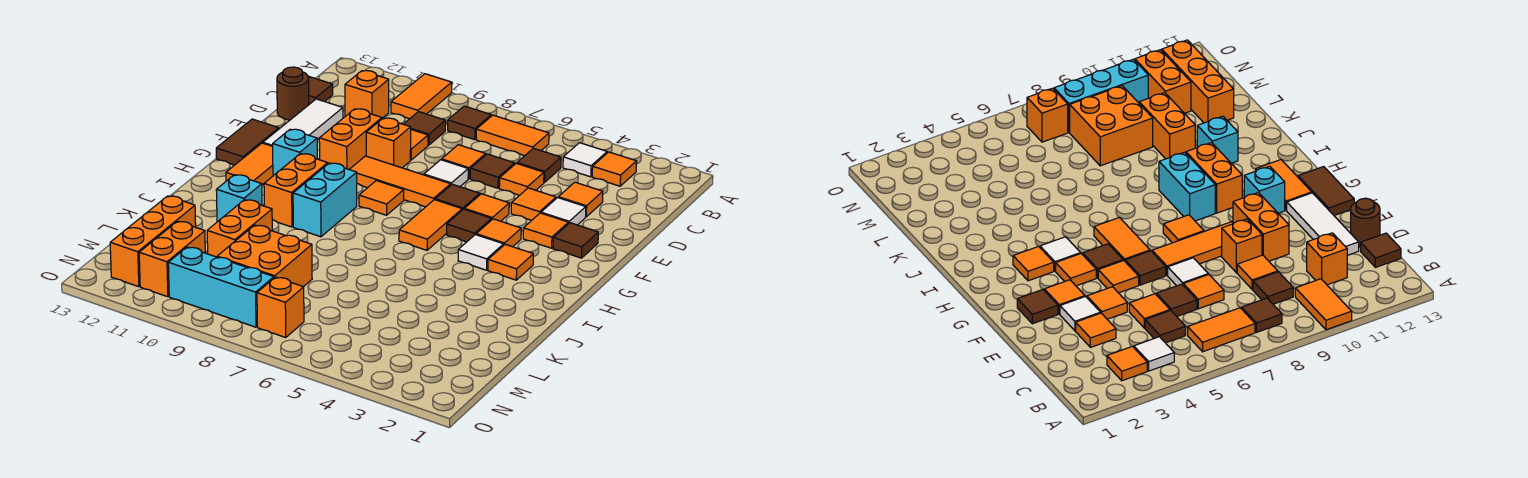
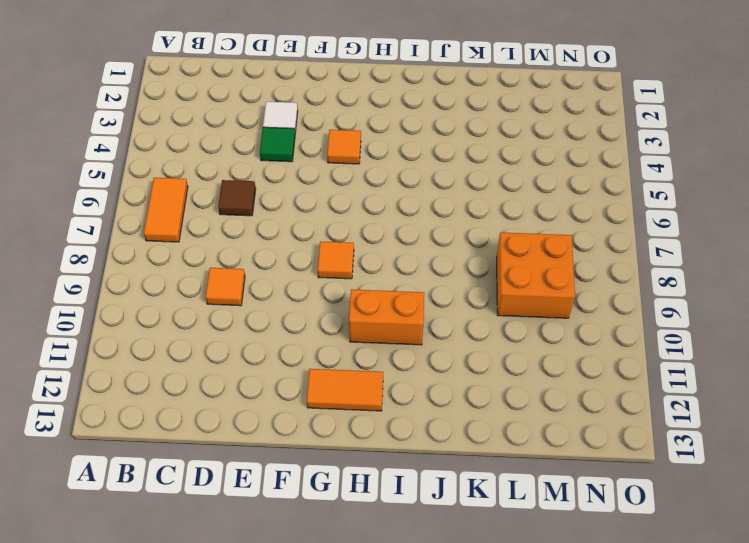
green 1x1 tile [260,127,295,162] -> orange 1x1 tile [511,188,556,220]
none -> orange 1x2 tile [391,74,452,119]
none -> orange 1x1 tile [592,152,637,186]
none -> white 1x1 tile [563,143,607,177]
none -> brown 1x1 tile [448,106,491,140]

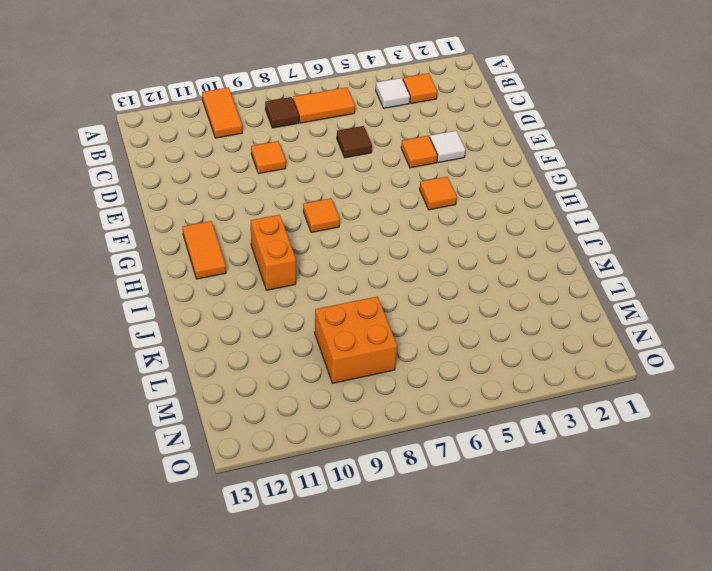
none -> brown 1x1 tile [517,148,561,183]
none -> brown 1x1 tile [404,112,446,145]
none -> orange 1x1 brick [345,71,389,118]
none -> brown 1x1 tile [308,76,333,104]

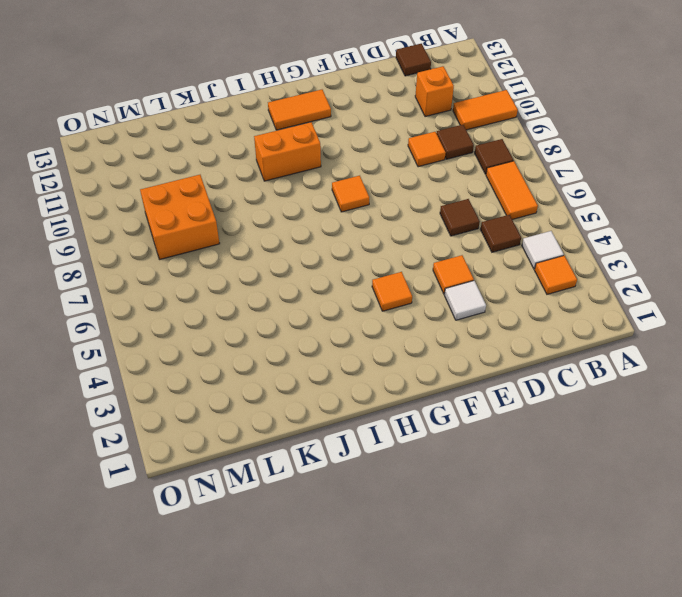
none -> orange 1x1 tile [558,182,603,217]
none -> orange 1x1 tile [499,163,544,195]
none -> orange 1x1 tile [442,145,486,179]
none -> white 1x3 tile [263,99,343,146]

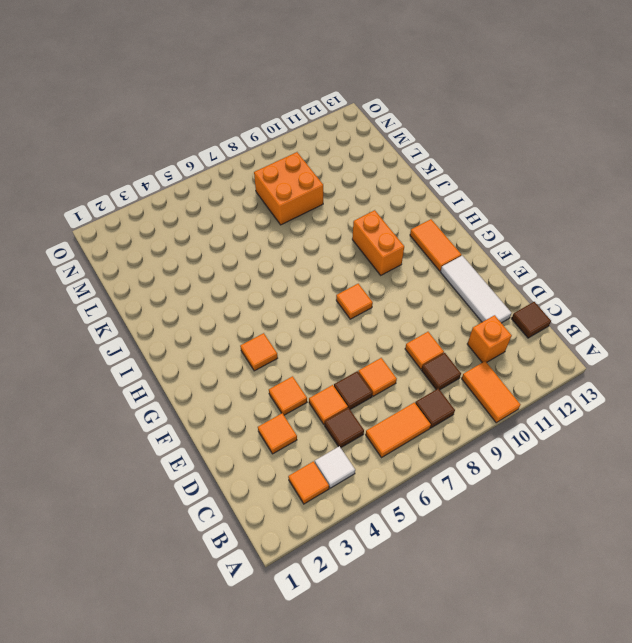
none -> brown 1x1 round brick [277,67,309,120]
none -> white 1x1 tile [541,198,586,225]
none -> white 1x1 tile [424,160,468,187]
none -> orange 1x1 brick [366,118,411,168]

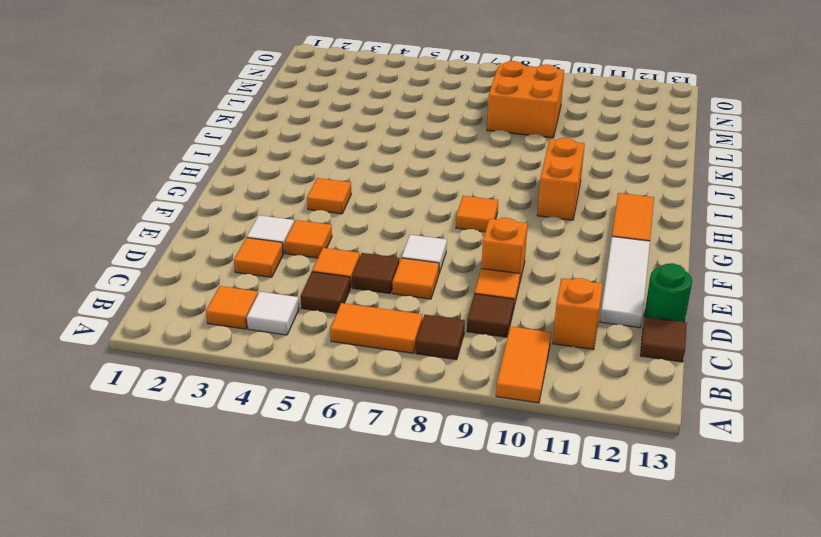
green 1x1 round brick [644,263,692,322] -> brown 1x1 round brick [277,67,309,120]
none -> orange 1x2 brick [319,109,382,169]
none -> brown 1x1 tile [553,223,598,258]
none -> orange 1x1 tile [523,213,568,248]
none -> orange 1x1 tile [465,194,509,221]

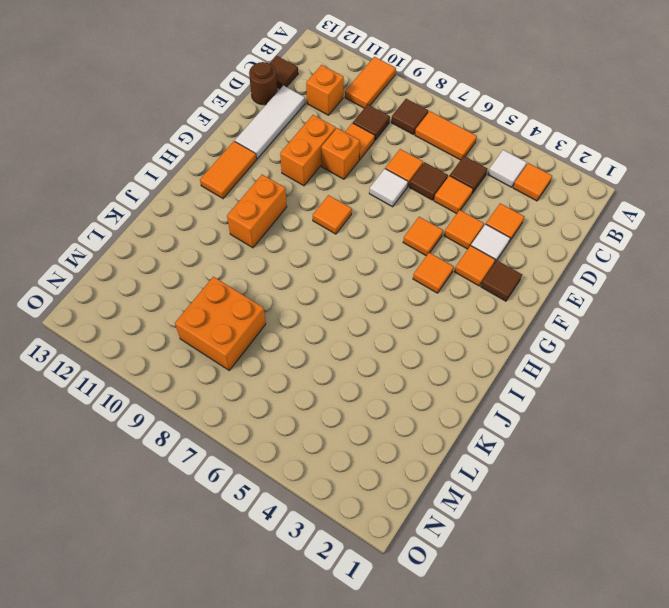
none -> brown 1x1 tile [435,184,480,210]
none -> orange 1x3 tile [349,156,451,207]
none -> brown 1x2 tile [216,119,279,165]
none -> brown 1x1 tile [447,209,492,242]

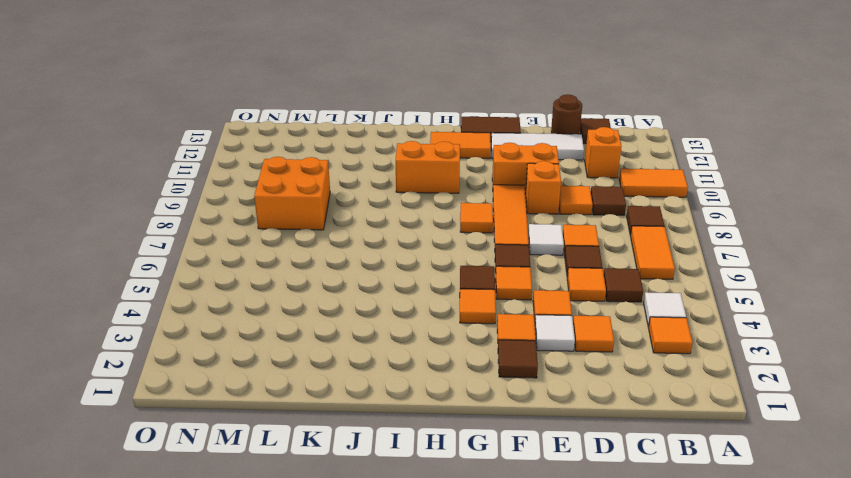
none -> orange 1x2 tile [399,200,462,250]
none -> cyan 1x1 brick [273,129,317,176]
none -> orange 1x1 tile [488,244,533,280]
none -> white 1x1 tile [458,235,504,270]

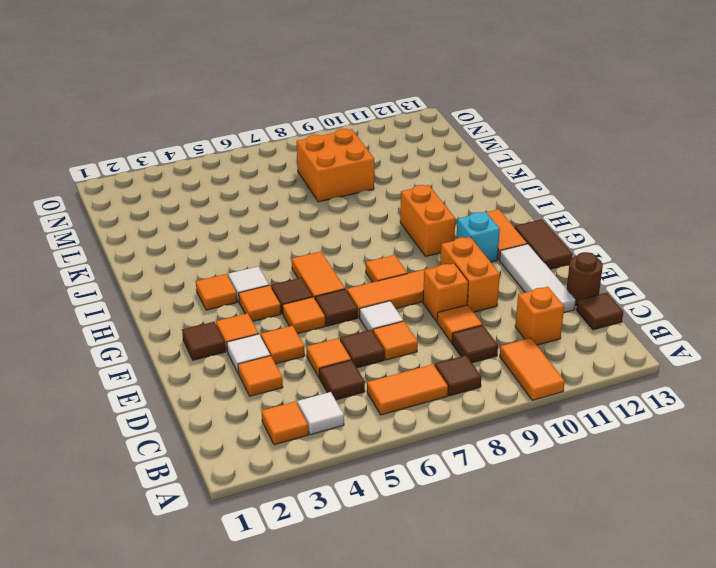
none -> cyan 1x2 brick [293,163,357,237]
none -> cyan 1x1 brick [216,175,262,222]
none -> orange 1x2 brick [207,200,272,257]
none -> orange 1x3 brick [110,196,196,287]

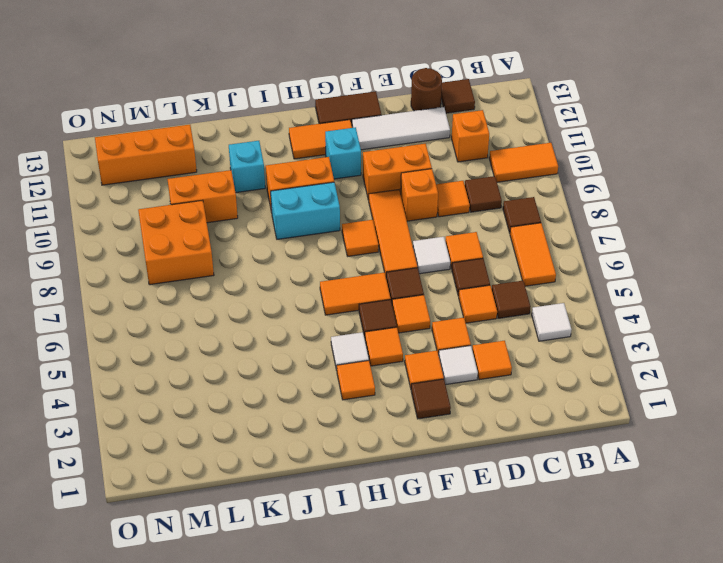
none -> orange 1x1 tile [592,152,637,186]
none -> orange 1x2 brick [139,221,205,297]
none -> orange 1x1 brick [257,277,304,337]
none -> cyan 1x3 brick [168,247,274,327]

